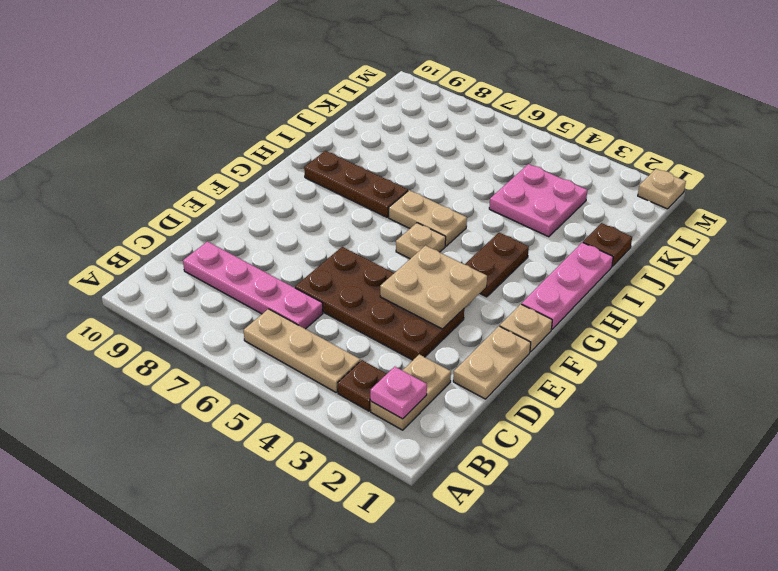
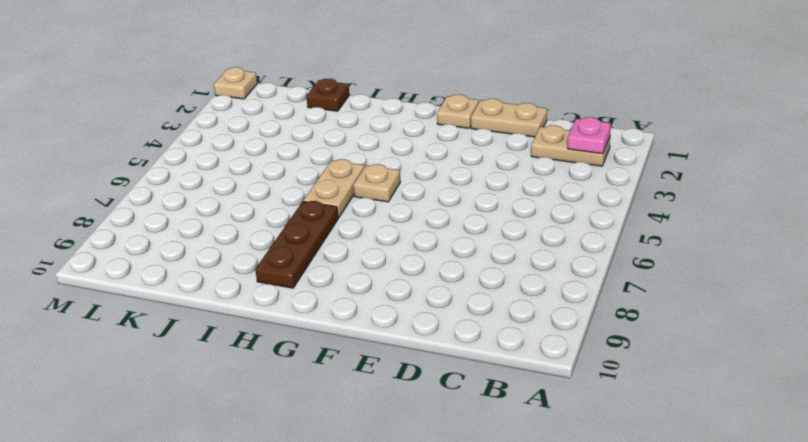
none -> brown 1x1 plate [338,360,387,411]
none -> tan 1x3 plate [244,309,360,392]
none -> pink 1x4 plate [183,241,323,329]

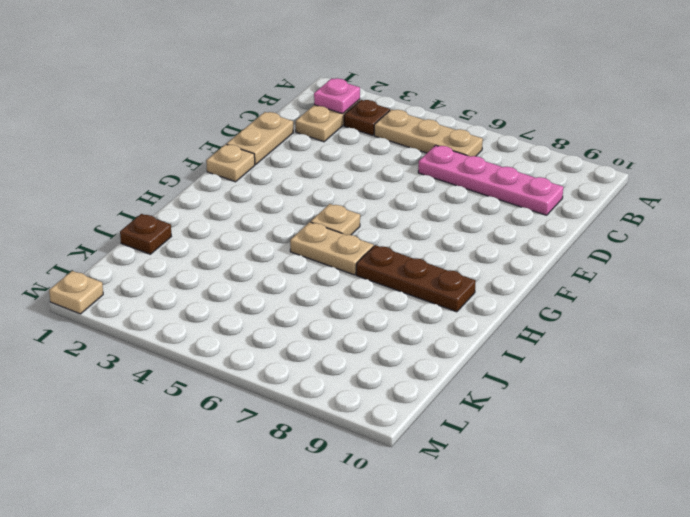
none -> brown 2x4 plate [295,247,464,360]
none -> pink 1x3 plate [522,242,613,329]
none -> brown 1x2 plate [465,233,529,297]

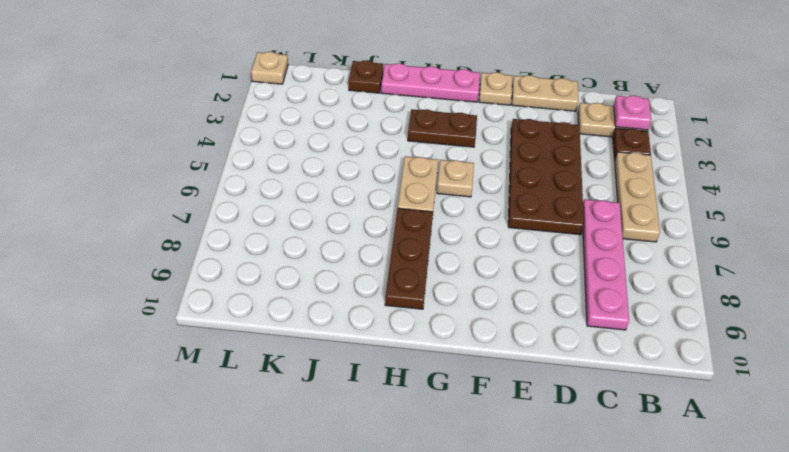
none -> pink 2x2 plate [489,164,587,237]
none -> tan 2x2 plate [380,245,487,329]

